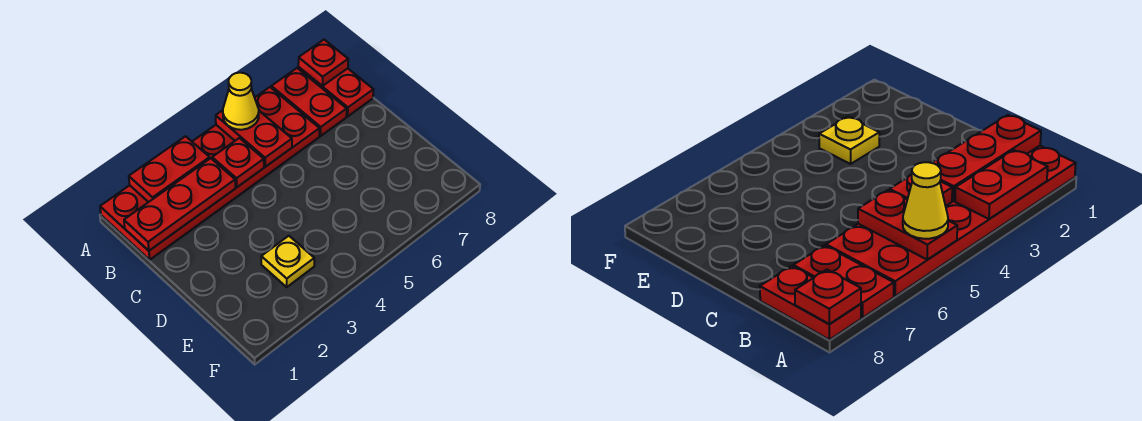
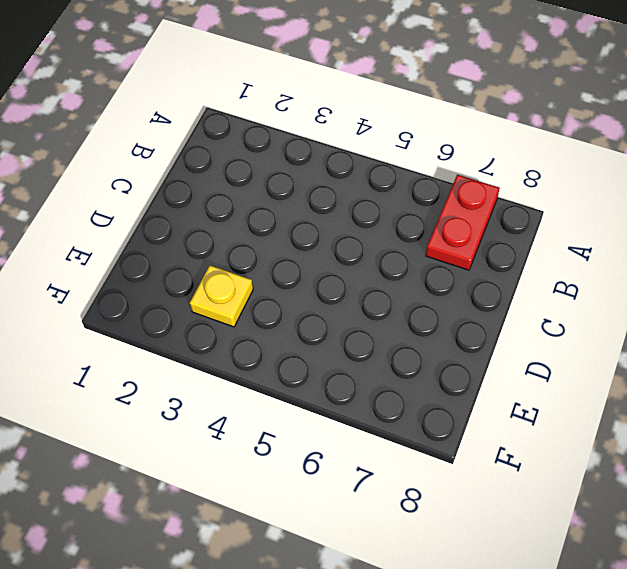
none -> red 2x6 plate [100,87,320,260]
none -> red 1x2 plate [298,67,373,116]

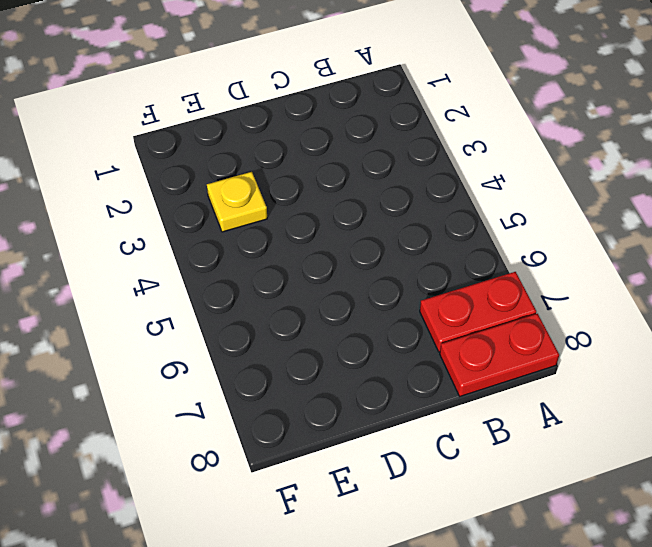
none -> red 2x6 plate [100,87,320,260]
none -> red 1x2 plate [129,136,210,202]

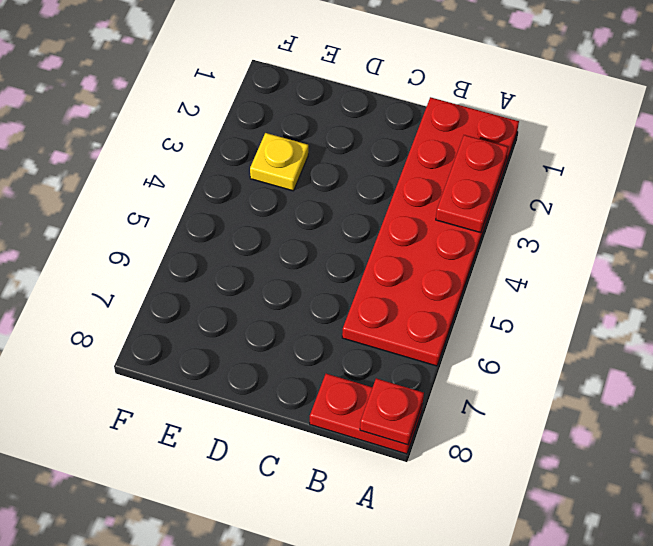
none -> red 1x2 plate [271,68,347,136]
none -> red 1x2 plate [216,110,292,167]

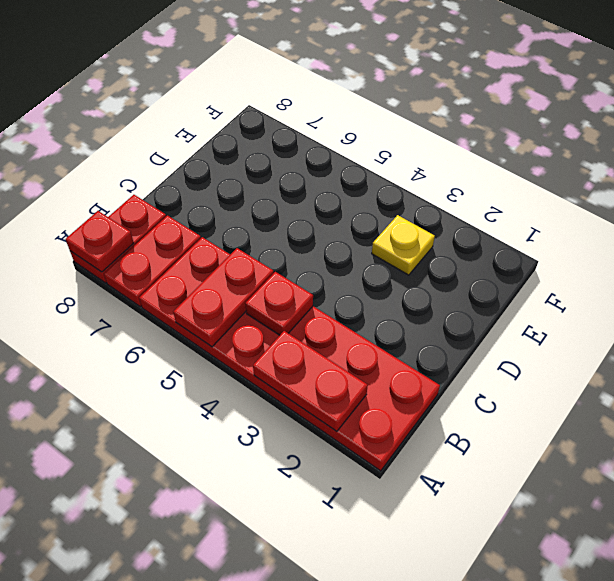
none -> red 1x3 plate [124,158,235,251]
none -> yellow 1x1 cone [223,73,259,130]

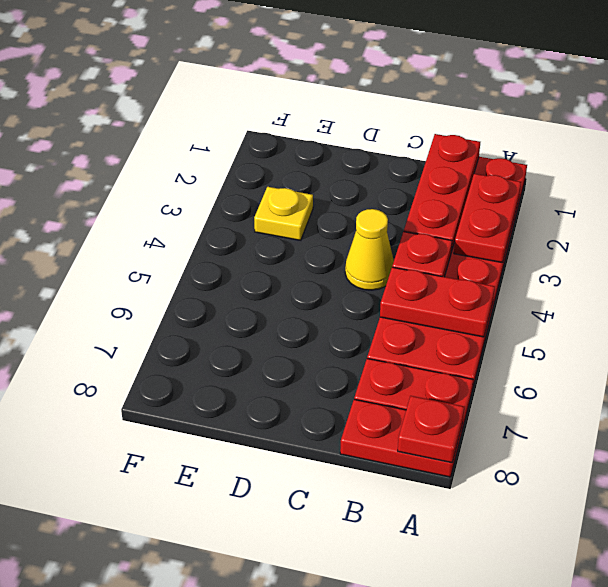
yellow 1x1 cone [345,209,394,290] -> yellow 1x1 cone moved to [223,73,259,130]

